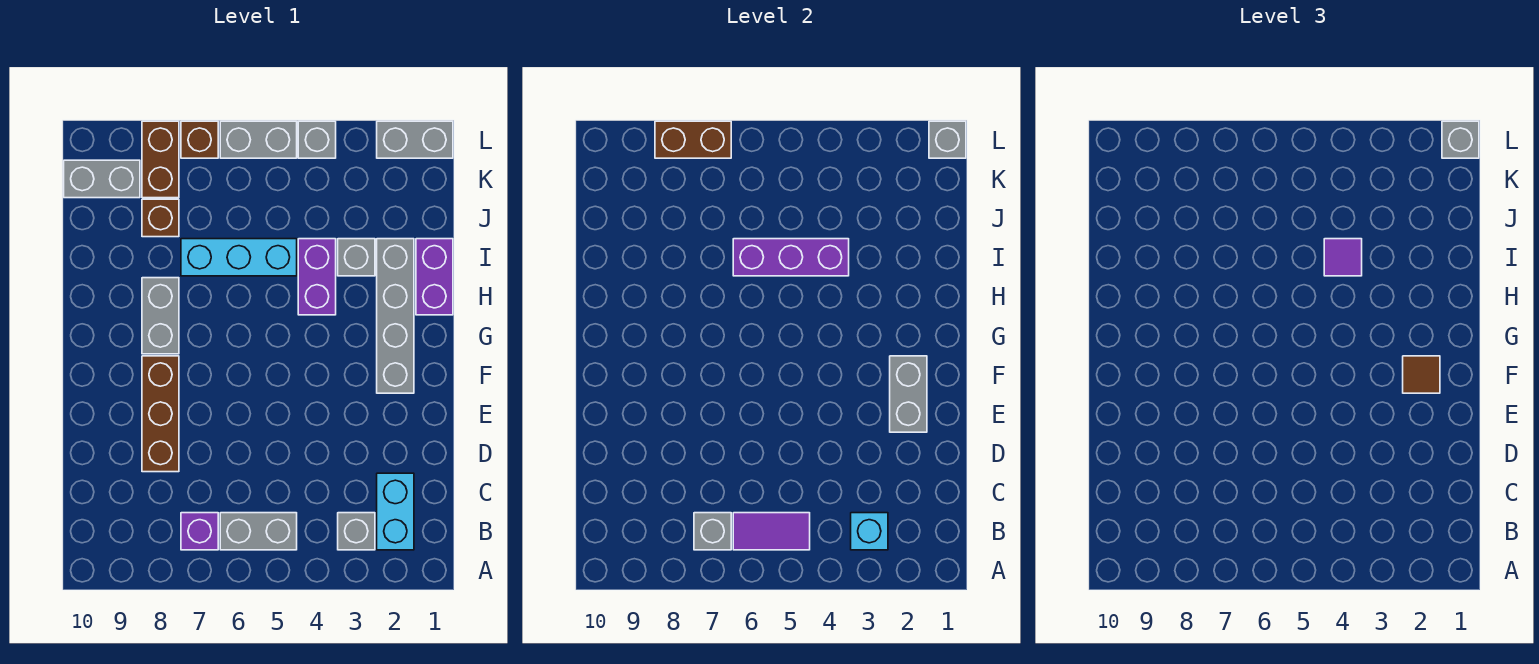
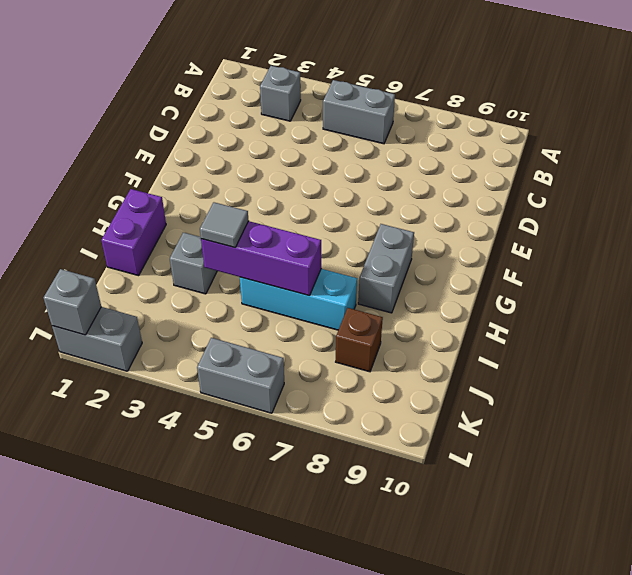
grey 1x1 tile [200,202,249,247] -> purple 1x1 tile [1324,239,1362,276]
none -> cyan 1x2 brick [377,473,414,550]
none -> purple 1x1 brick [181,513,218,550]
none -> brown 1x3 brick [142,356,179,472]

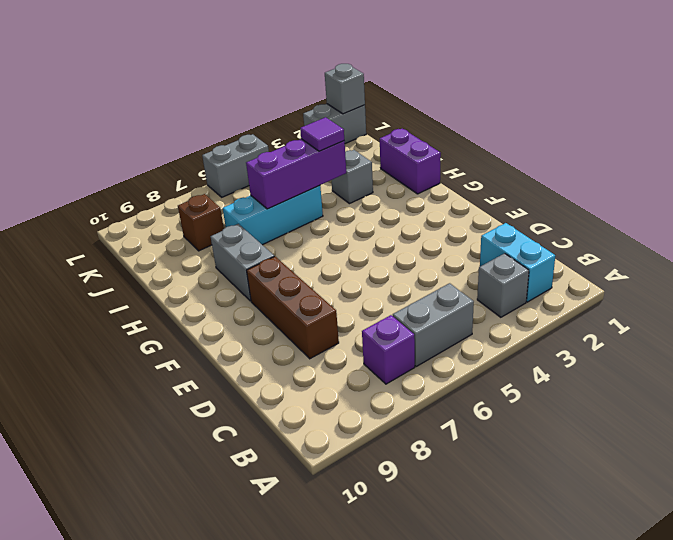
none -> grey 1x4 brick [377,239,414,393]
none -> purple 1x2 brick [298,239,336,315]
none -> brown 1x2 brick [142,121,179,198]

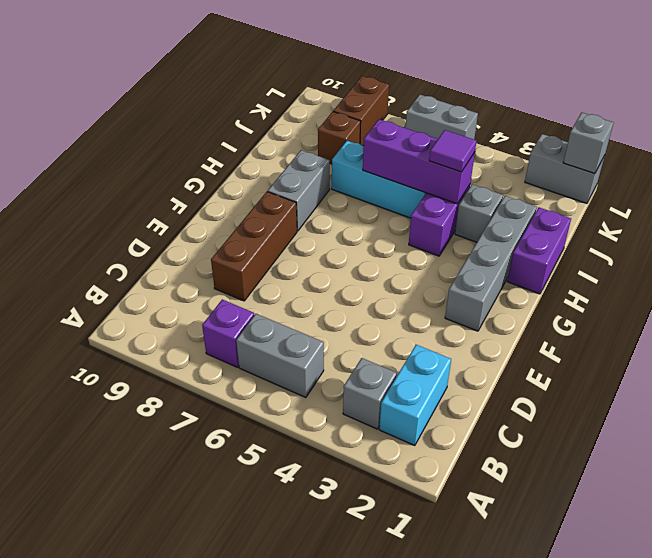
none -> grey 1x2 brick [64,160,140,198]
none -> grey 1x1 brick [298,121,336,158]
none -> brown 1x1 brick [181,121,218,158]

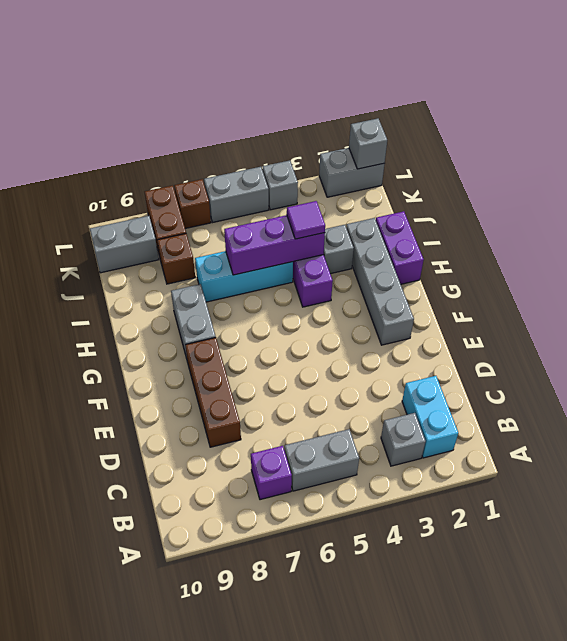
none -> cyan 1x1 brick [851,513,888,550]
none -> purple 1x2 tile [733,513,810,550]
none -> grey 1x1 brick [694,513,731,550]

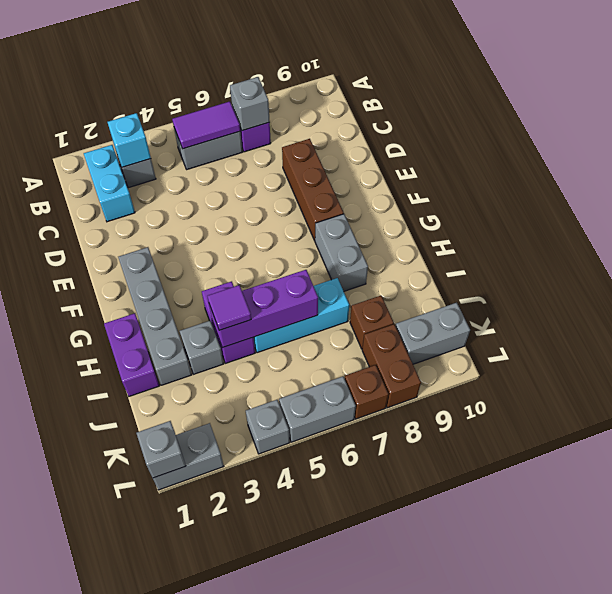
none -> grey 1x2 brick [890,356,927,432]
none -> brown 1x2 brick [655,121,731,158]
none -> brown 1x1 tile [1403,356,1440,393]

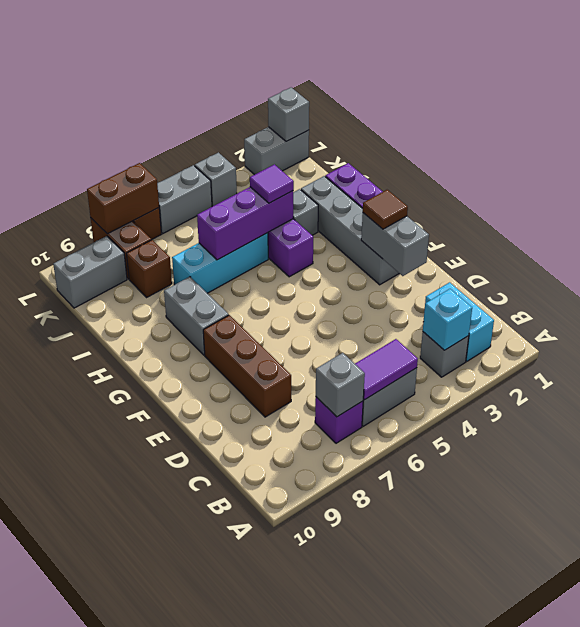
none -> grey 1x1 brick [1442,121,1479,158]

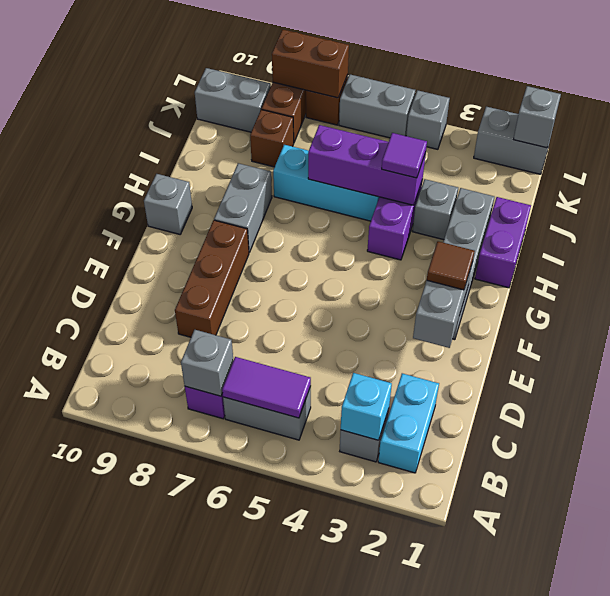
grey 1x1 brick [144,174,192,234] -> grey 1x1 brick moved to [1442,121,1479,158]

